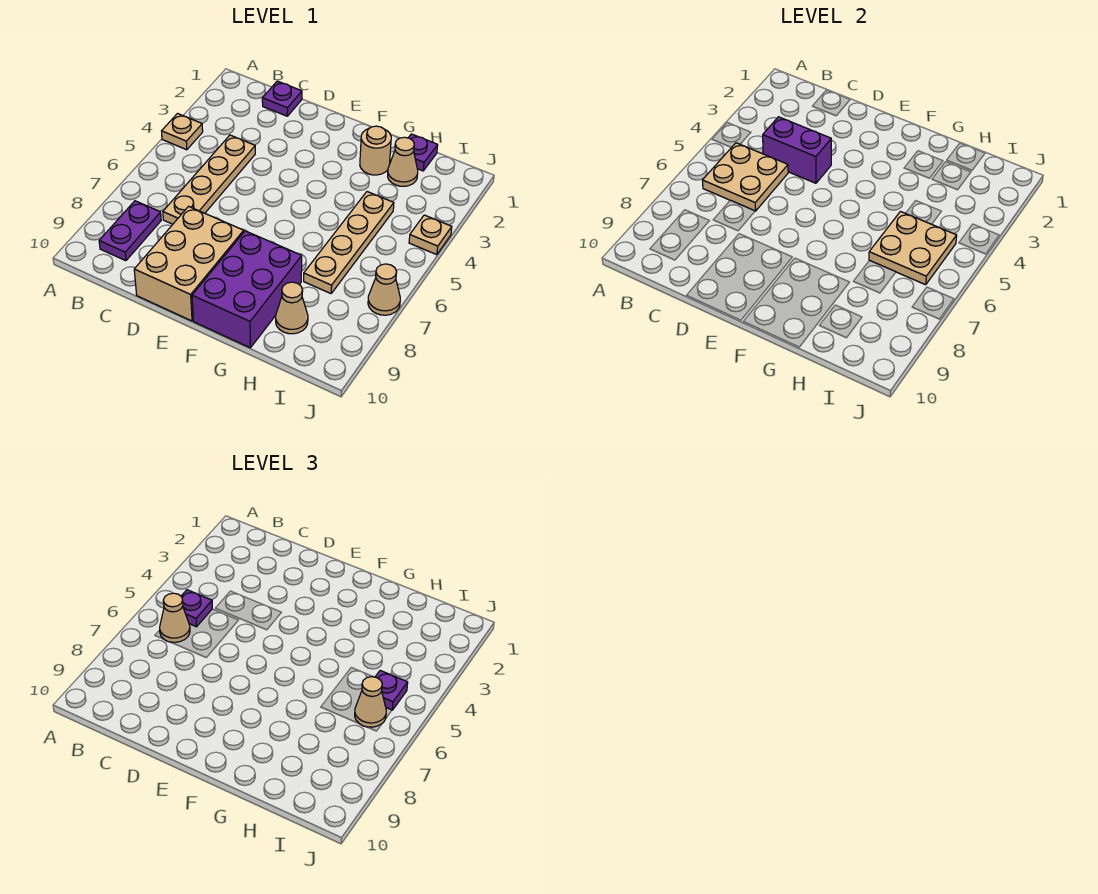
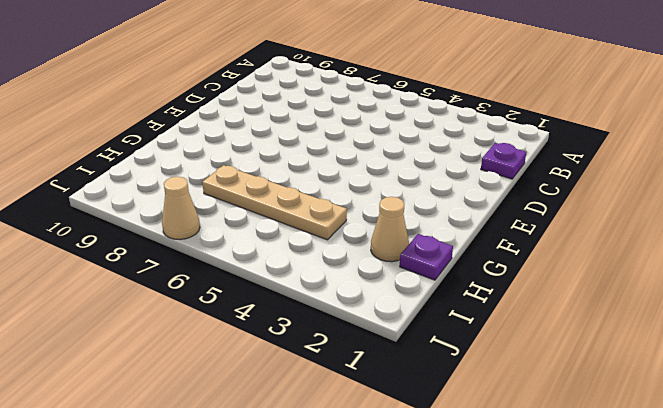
none -> tan 1x1 plate [162,114,203,150]
none -> purple 1x2 plate [99,201,161,261]
none -> tan 1x4 plate [163,135,255,224]

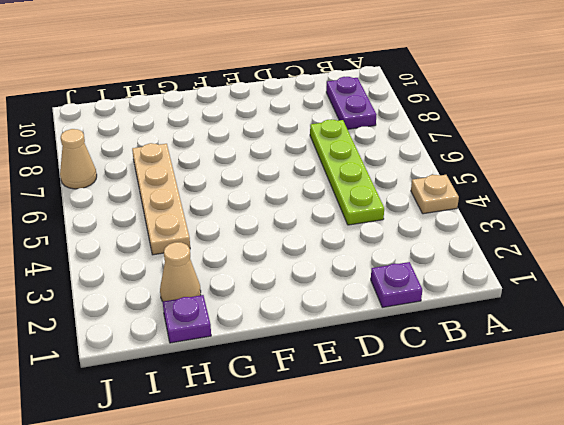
lime 1x4 plate [310,120,384,225] -> tan 1x4 plate [163,135,255,224]
none -> tan 2x3 brick [134,206,244,321]
none -> purple 2x3 brick [192,231,302,348]
none -> tan 1x1 round brick [360,126,391,175]

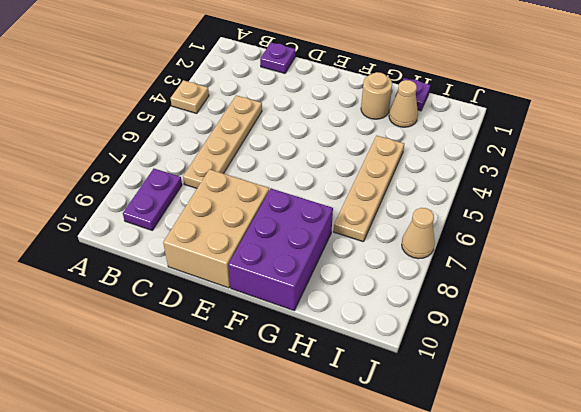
none -> tan 1x1 cone [276,282,308,334]
none -> tan 1x1 plate [409,215,452,255]
none -> tan 2x2 plate [702,143,788,211]

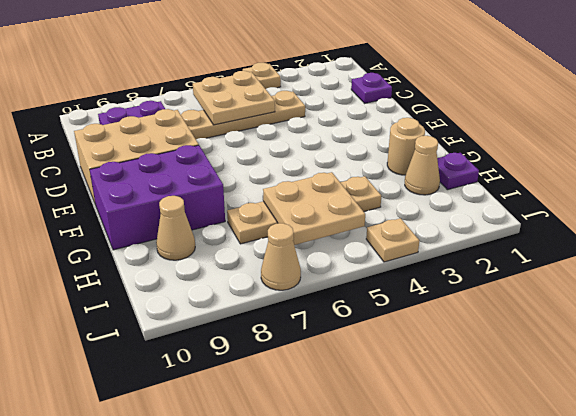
none -> purple 1x2 brick [763,117,831,183]
none -> purple 1x1 plate [181,590,212,627]
none -> tan 1x1 cone [160,593,190,642]

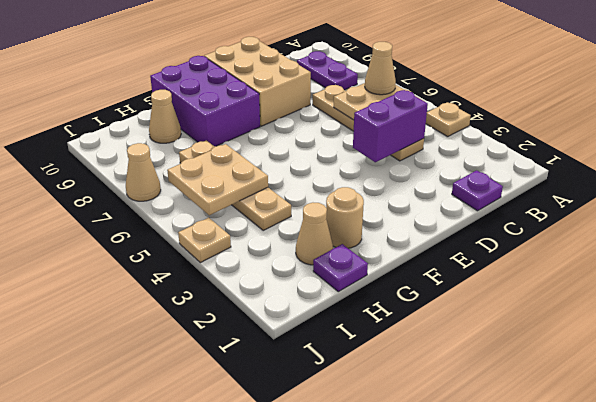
none -> purple 1x1 plate [181,590,212,627]
none -> purple 1x1 plate [375,671,408,710]
none -> tan 1x1 cone [355,677,386,727]

